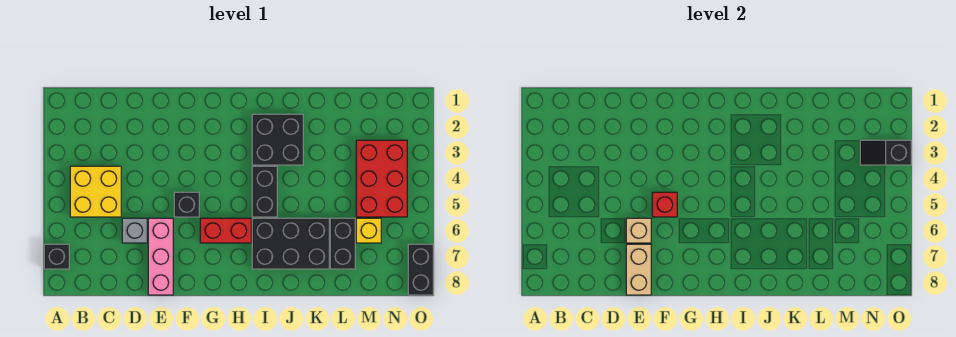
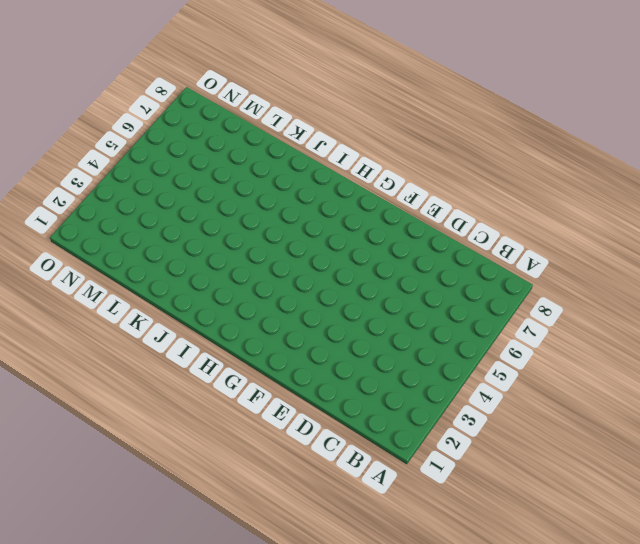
none -> black 1x1 brick [44,244,69,269]
none -> yellow 2x2 brick [70,166,121,217]
none -> grey 1x1 brick [122,218,147,243]

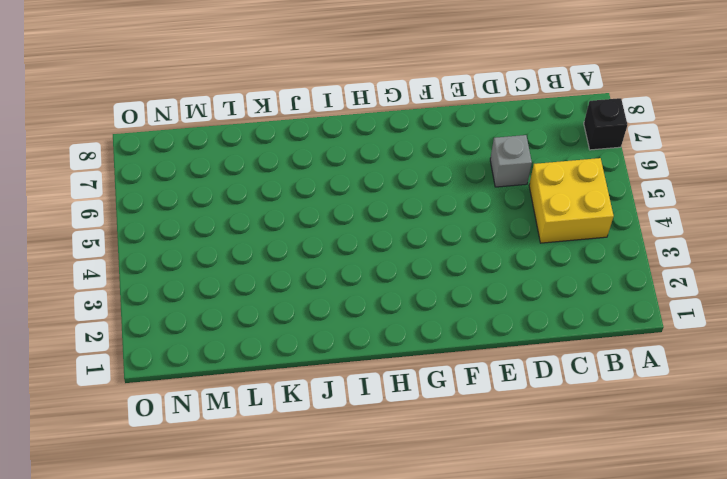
none -> pink 1x3 brick [148,218,173,295]
none -> black 1x1 brick [174,192,199,217]
none -> red 1x2 brick [200,218,251,243]

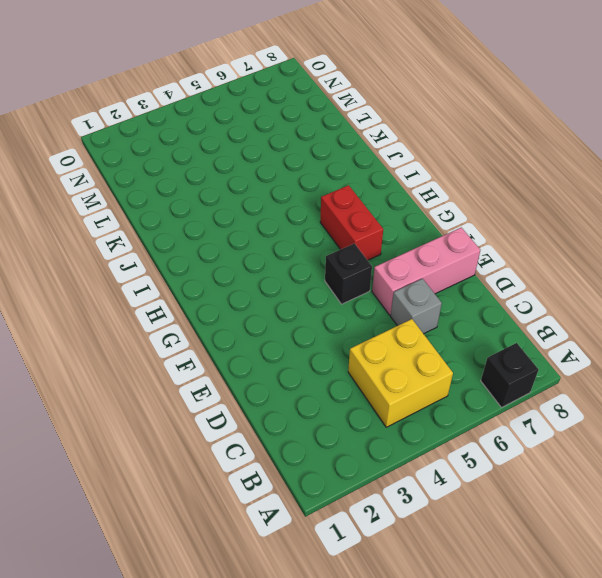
none -> black 2x2 brick [252,114,303,165]
none -> black 1x2 brick [252,166,277,217]
none -> black 2x3 brick [252,218,329,269]

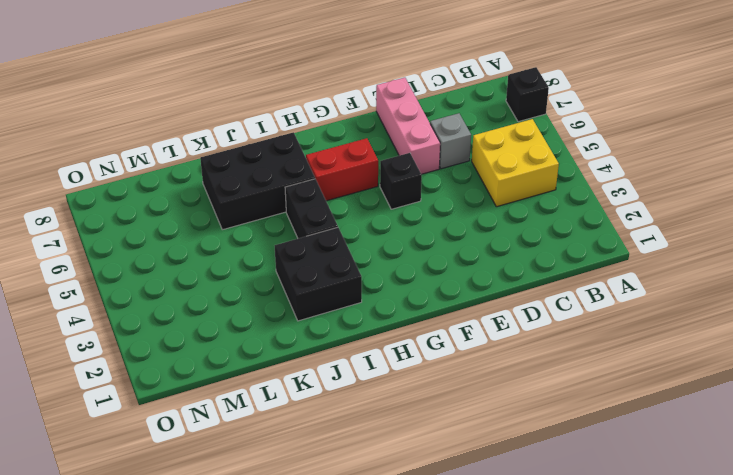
none -> black 1x2 brick [330,218,355,269]
none -> red 2x3 brick [356,140,407,217]
none -> yellow 1x1 brick [356,218,381,243]

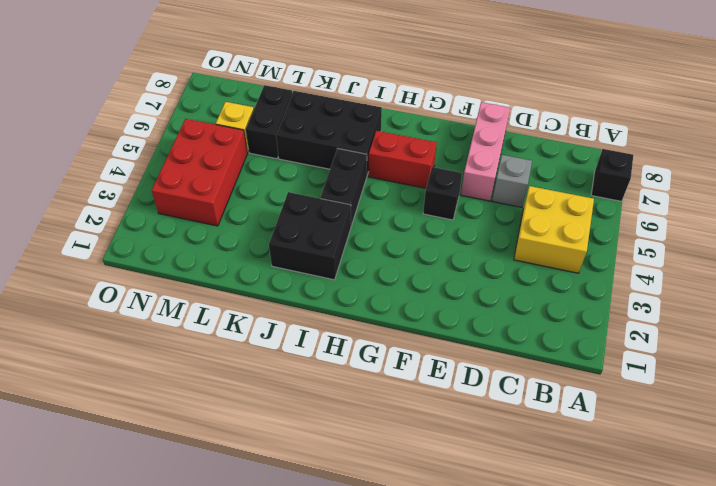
none -> black 1x2 brick [408,244,433,295]
none -> tan 1x1 brick [626,218,651,243]
none -> tan 1x2 brick [626,244,651,295]

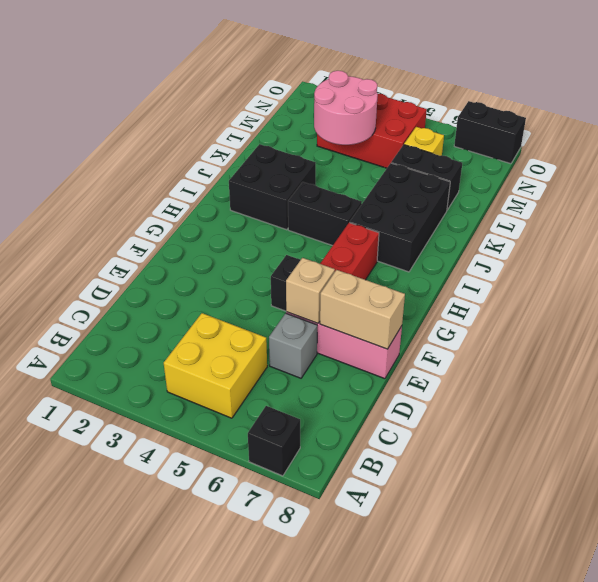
pink 2x2 round brick [314,71,378,145] -> none
none -> red 1x1 brick [652,192,677,217]
none -> black 1x2 slope [860,140,911,165]

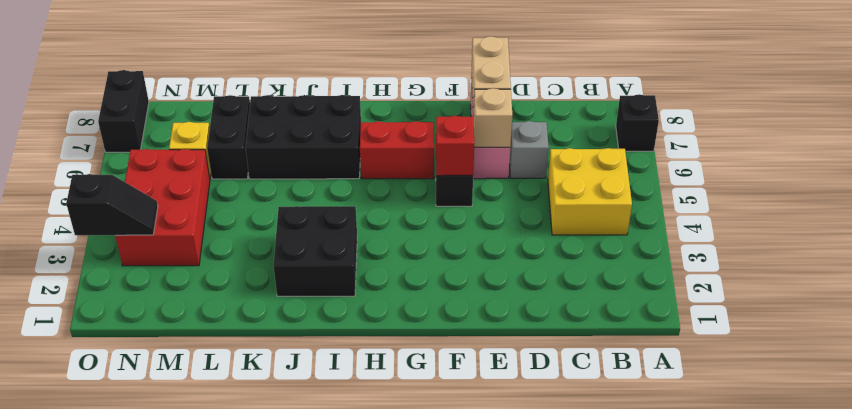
none -> black 1x2 brick [252,166,277,217]

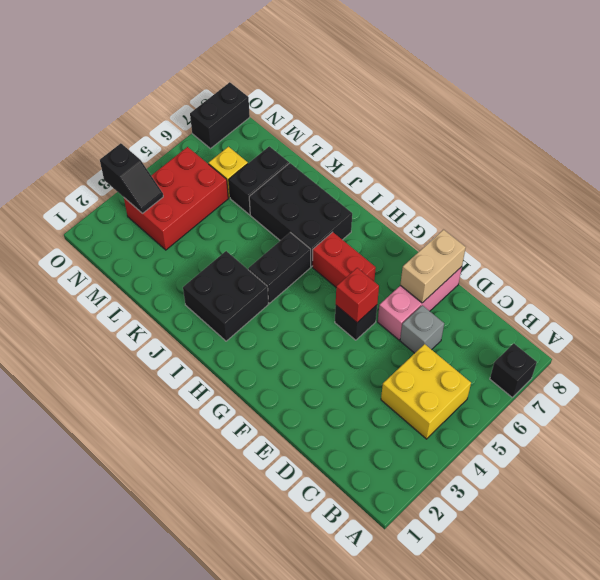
none -> tan 1x1 brick [626,218,651,243]

